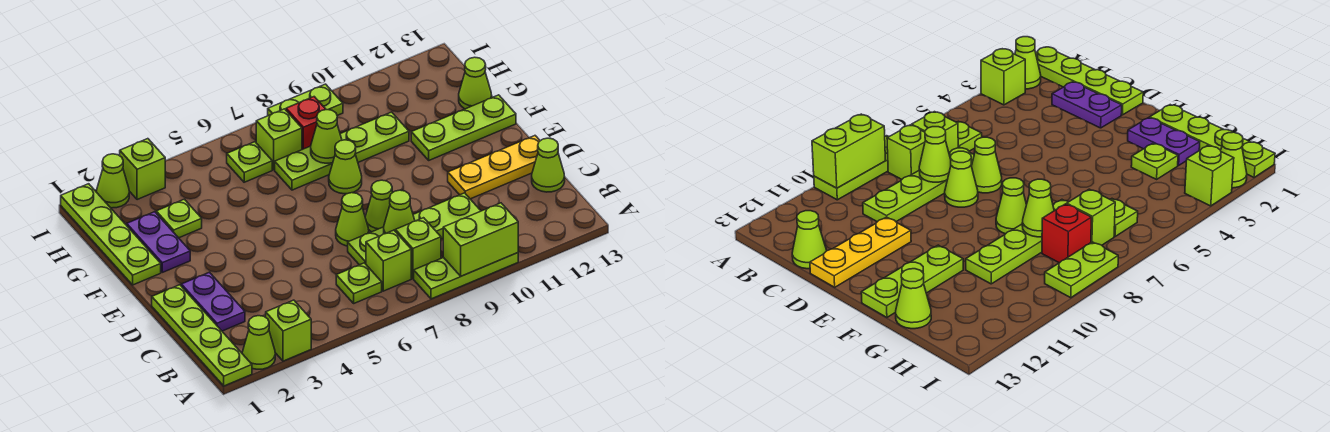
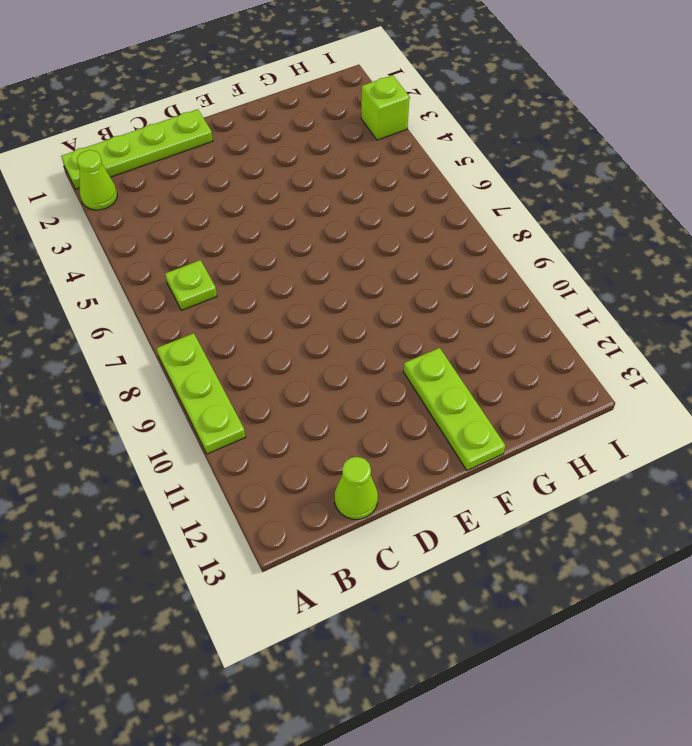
none -> lime 1x1 brick [266,300,311,361]
none -> lime 1x1 brick [366,230,411,291]
none -> lime 1x1 brick [395,218,441,279]

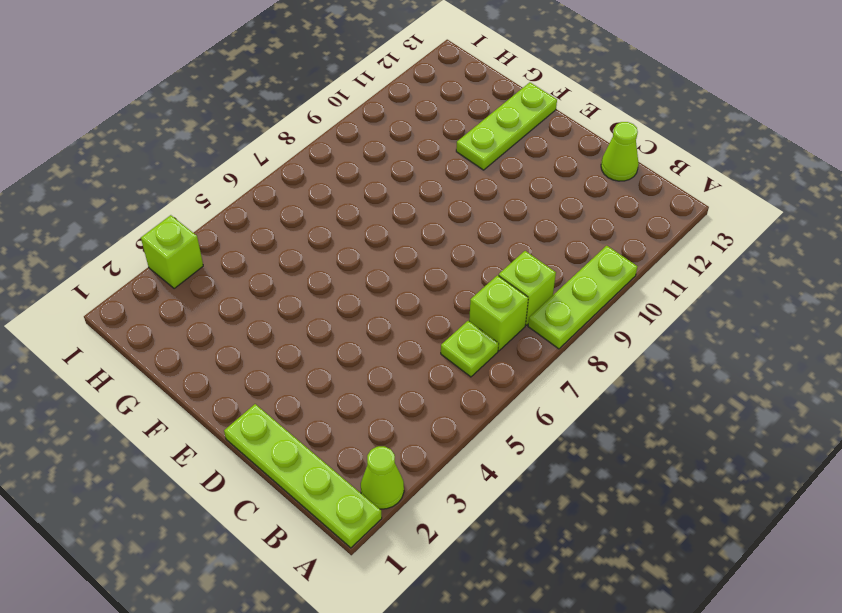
none -> lime 1x1 brick [266,300,311,361]
none -> purple 1x2 plate [181,272,245,331]
none -> lime 1x4 plate [348,193,481,265]

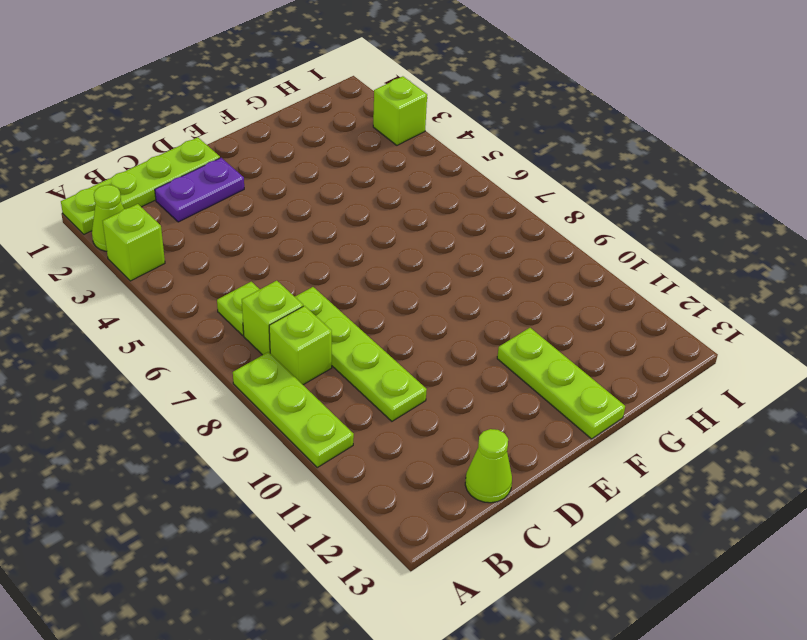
none -> lime 1x1 cone [336,193,369,246]
none -> lime 1x1 cone [365,180,393,232]
none -> yellow 1x3 plate [448,136,540,199]

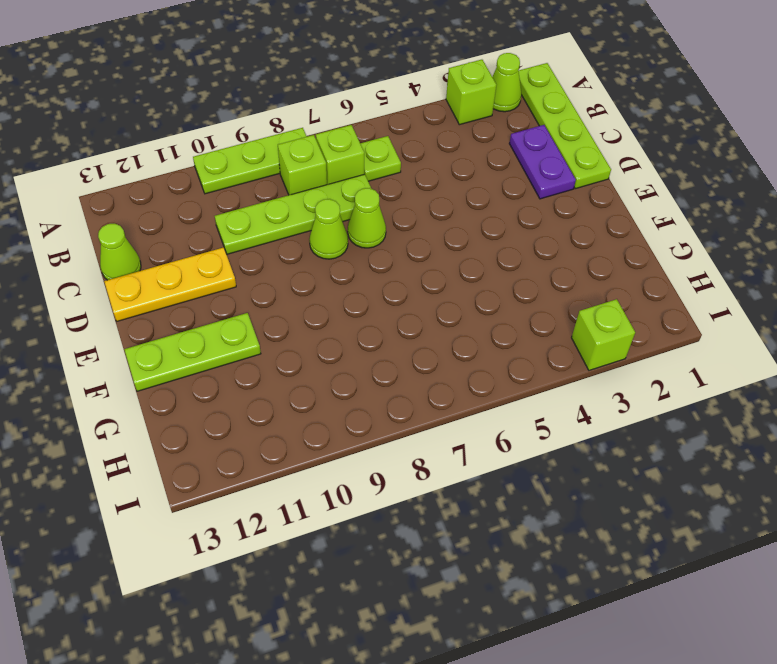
none -> lime 1x4 plate [61,184,161,285]
none -> purple 1x2 plate [127,212,190,272]
none -> lime 1x1 cone [329,140,362,194]

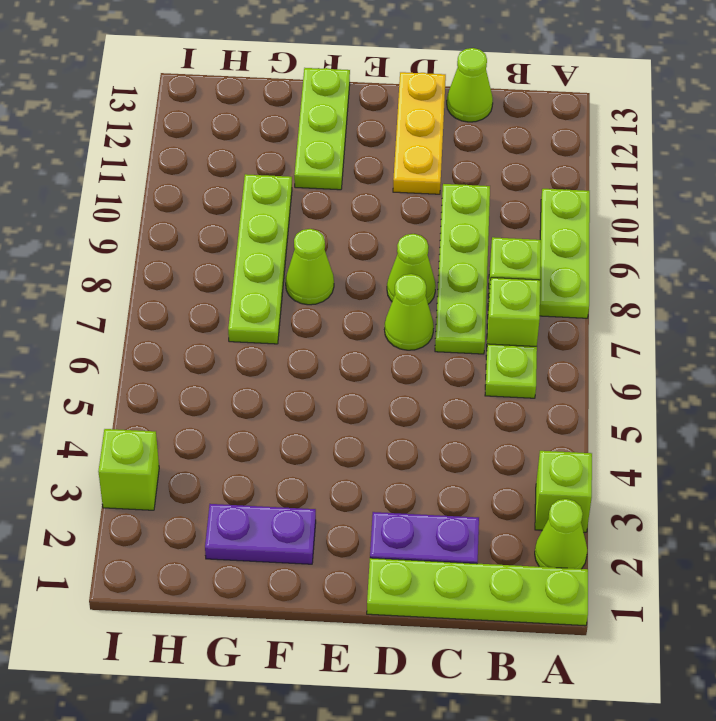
none -> lime 1x4 plate [61,184,161,285]
none -> lime 1x1 plate [156,199,202,238]
none -> lime 1x1 cone [459,57,492,109]

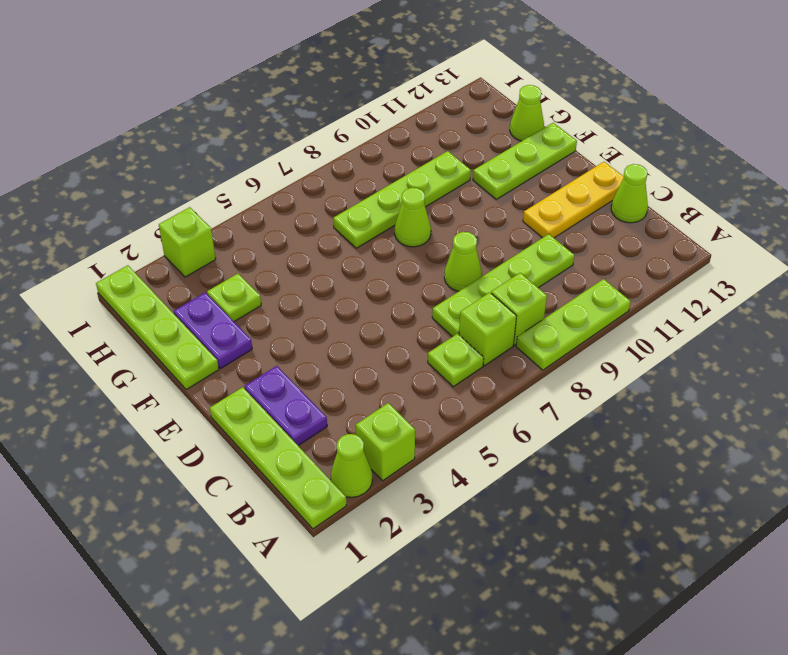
none -> lime 1x1 cone [336,193,369,246]
none -> lime 1x1 plate [227,142,272,182]
none -> lime 1x1 brick [256,109,302,170]

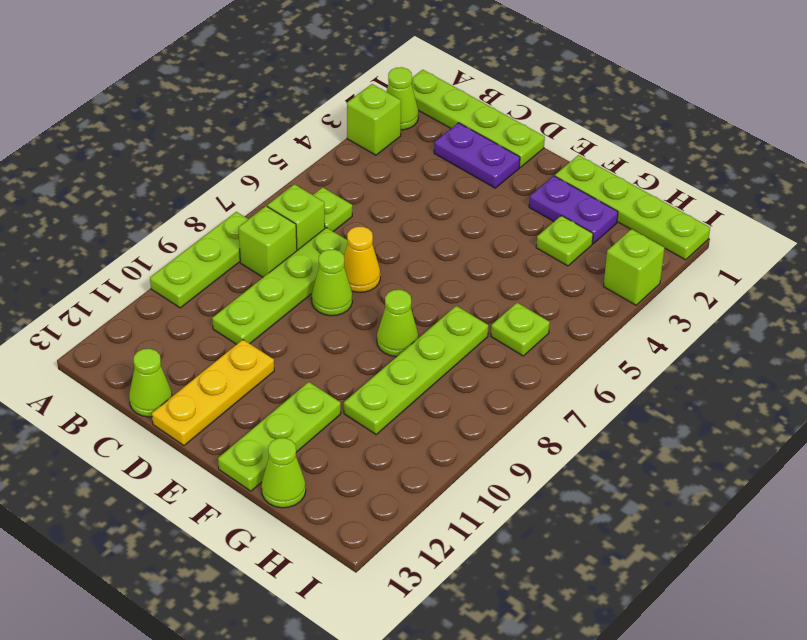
yellow 1x1 cone [344,227,380,292] -> lime 1x1 cone [336,193,369,246]
none -> lime 1x1 brick [256,109,302,170]
none -> red 1x1 brick [286,97,326,150]
none -> lime 1x1 cone [96,154,129,208]

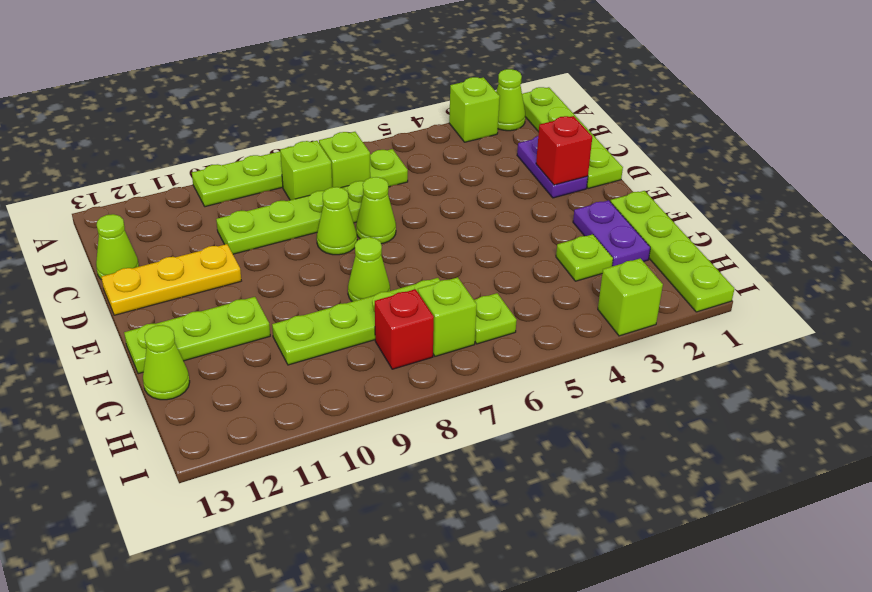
red 1x1 brick [536,116,592,185] -> none
none -> lime 1x1 cone [96,154,129,208]
none -> lime 1x2 plate [268,84,343,116]
none -> lime 1x2 brick [443,203,518,276]

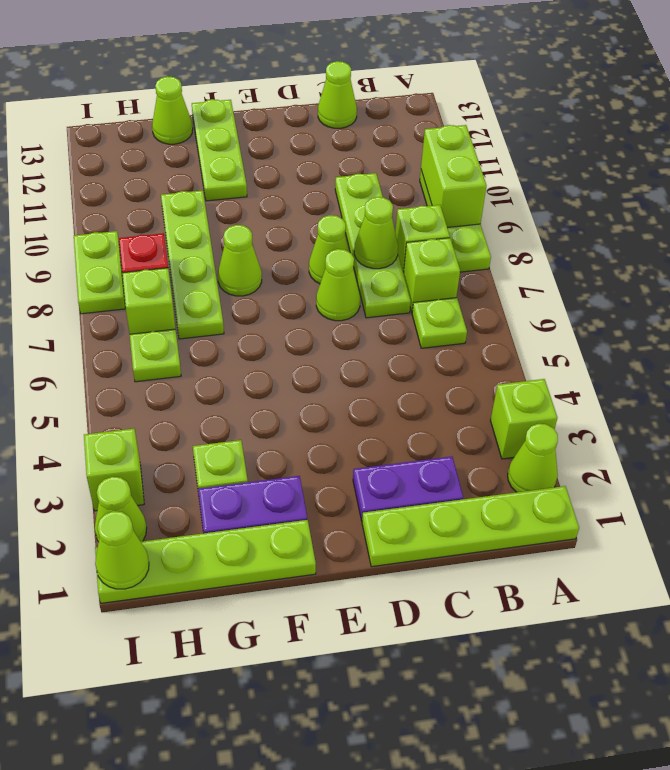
lime 1x1 cone [95,511,149,589] -> lime 1x1 cone moved to [311,110,342,163]
none -> yellow 1x3 plate [448,136,540,199]

